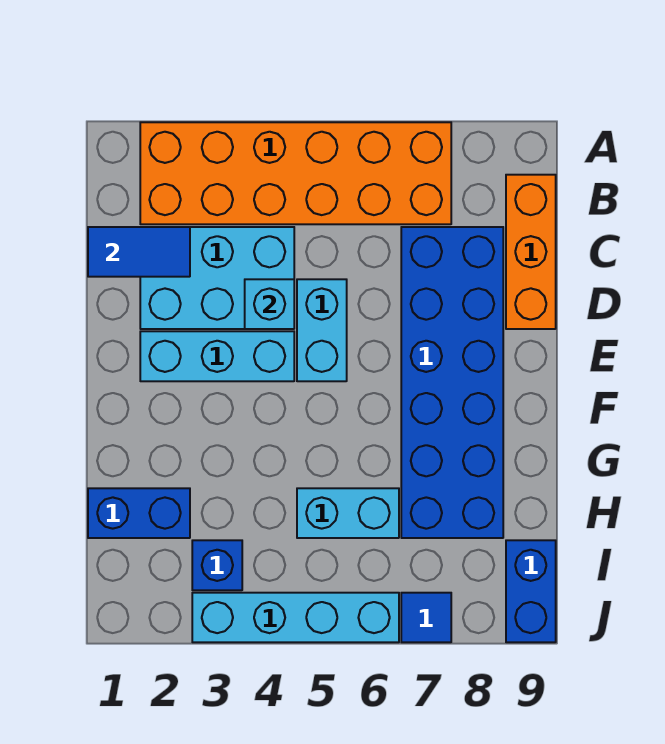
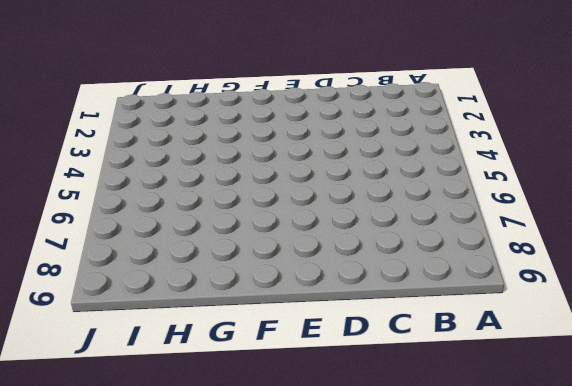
none -> orange 2x6 brick [140,122,451,224]
none -> orange 1x3 brick [506,175,556,329]
none -> cyan 2x3 brick [140,227,294,329]

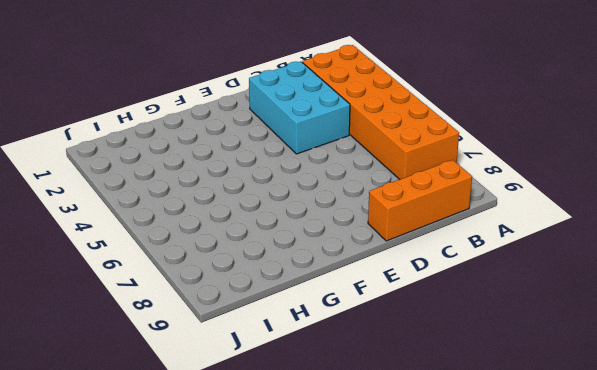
none -> blue 2x6 brick [401,227,503,538]
none -> cyan 1x2 brick [297,279,347,381]
none -> cyan 1x3 brick [140,331,294,381]

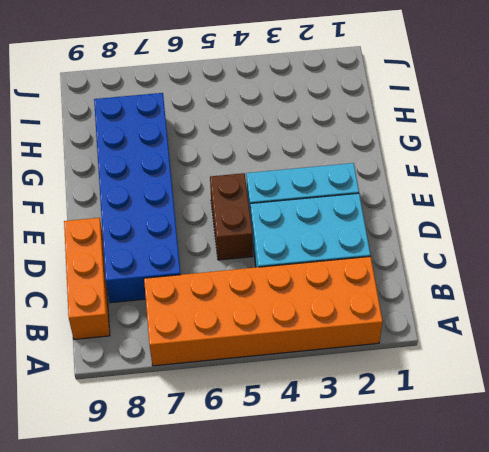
brown 1x2 brick [210,173,253,260] -> cyan 1x2 brick [297,279,347,381]
none -> blue 1x2 brick [88,488,190,538]
none -> cyan 1x2 brick [297,488,399,538]
none -> blue 1x1 brick [192,540,242,590]

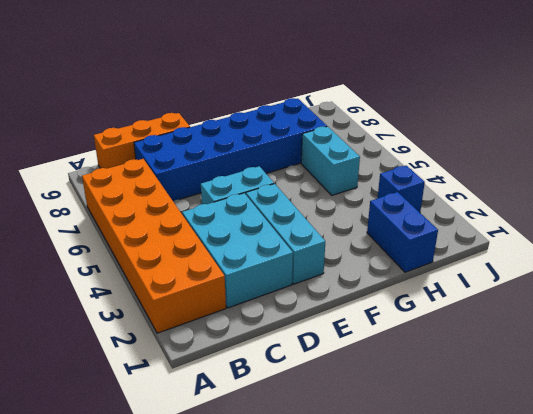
none -> blue 1x2 brick [506,540,556,642]
none -> cyan 1x4 brick [192,593,399,642]
none -> blue 1x1 tile [401,593,451,642]

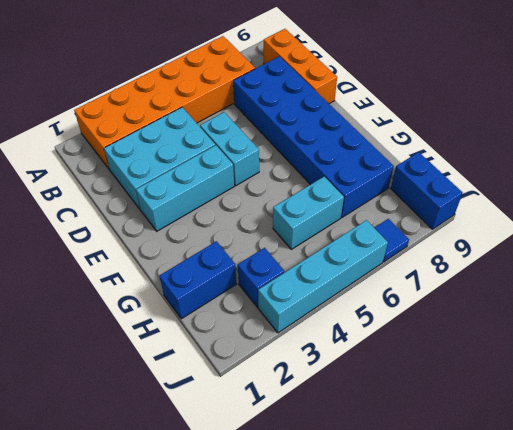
none -> blue 1x2 tile [88,227,190,277]
none -> cyan 1x1 brick [245,279,294,329]

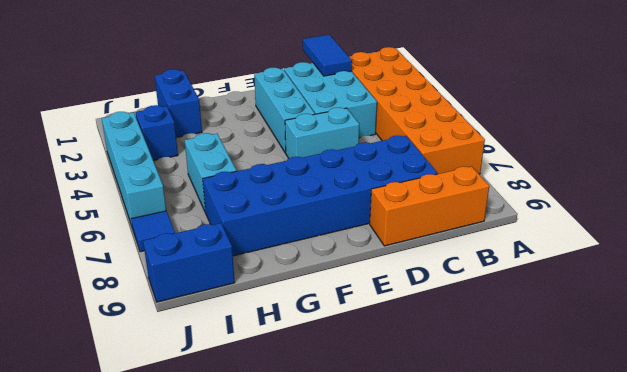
none -> cyan 1x1 brick [245,279,294,329]

